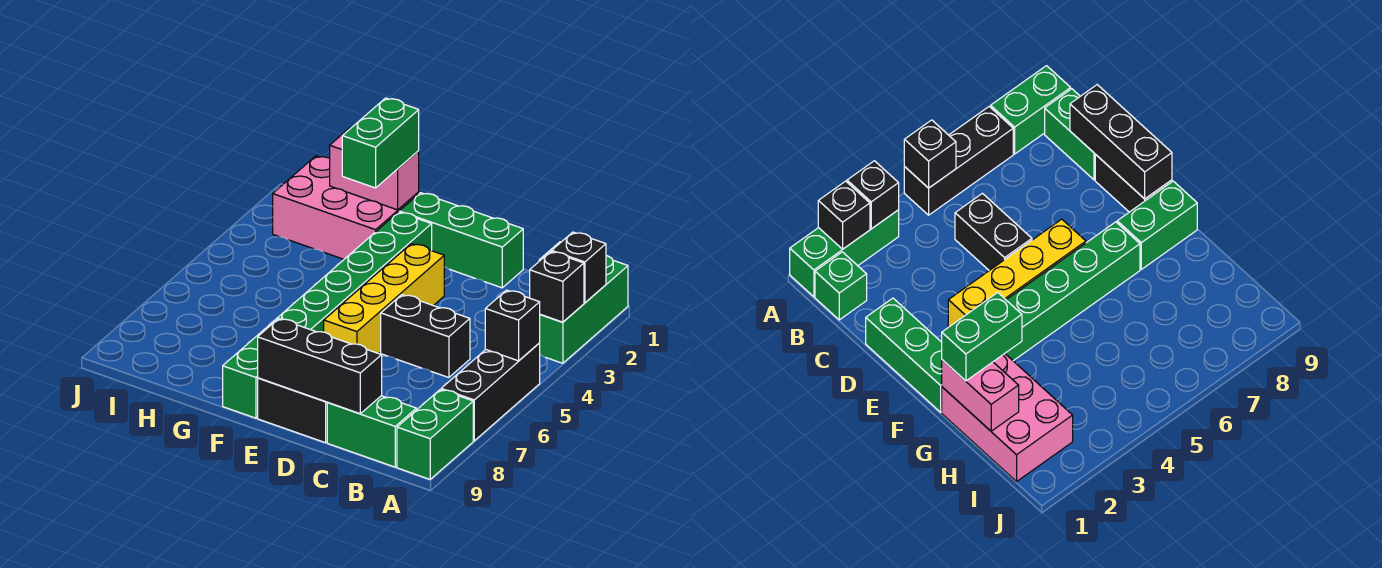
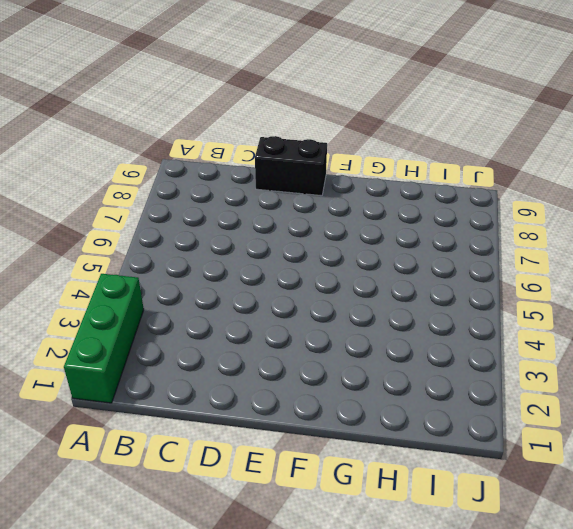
none -> black 1x3 brick [441,343,540,441]
none -> green 1x2 brick [397,389,473,479]
none -> green 1x1 brick [815,252,867,320]

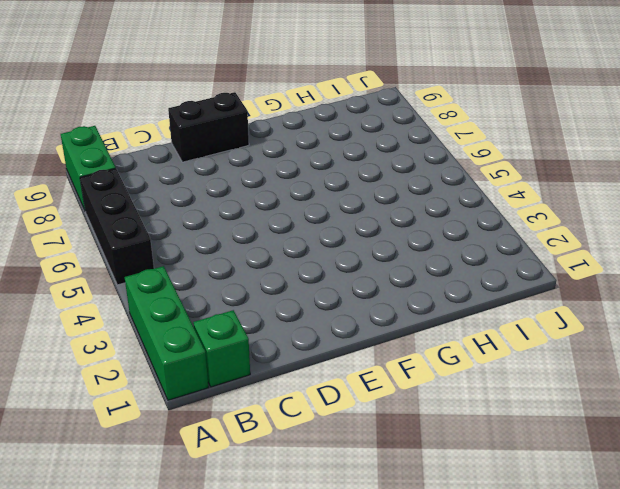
none -> green 1x2 brick [327,396,416,467]
none -> black 1x2 brick [381,295,470,378]
none -> green 1x3 brick [399,193,523,288]

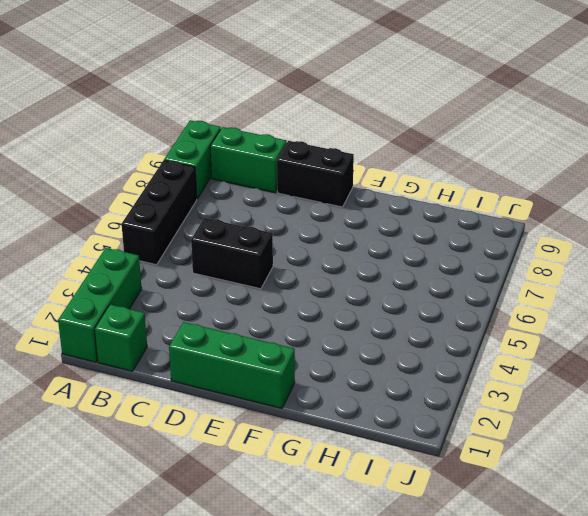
none -> yellow 1x4 brick [324,244,444,354]
none -> green 1x6 brick [267,212,432,332]
none -> green 1x2 brick [223,328,267,418]

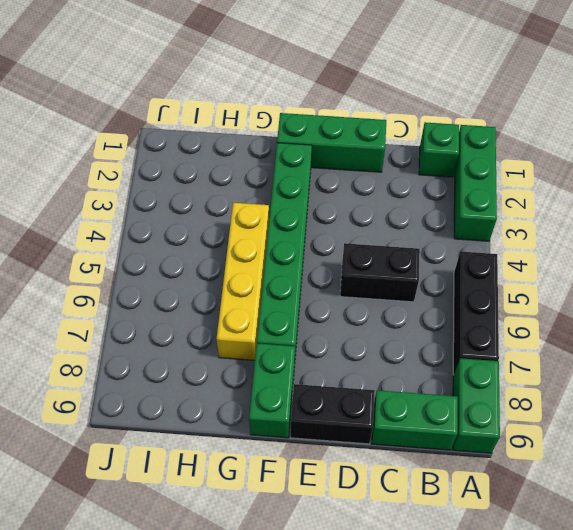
yellow 1x4 brick [217,203,269,360] -> yellow 1x4 brick moved to [324,244,444,354]
none -> pink 2x3 brick [273,156,419,259]
none -> black 1x1 brick [552,232,606,303]
none -> black 1x1 brick [530,252,584,322]

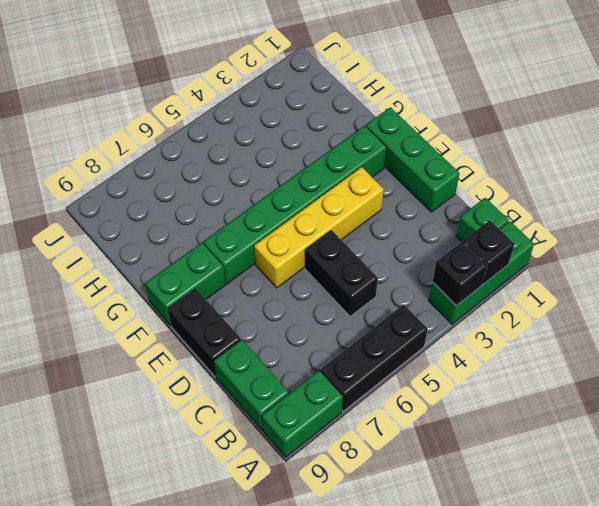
none -> pink 2x3 brick [273,156,419,259]
none -> black 1x1 brick [485,290,540,361]
none -> black 1x3 brick [258,319,382,414]

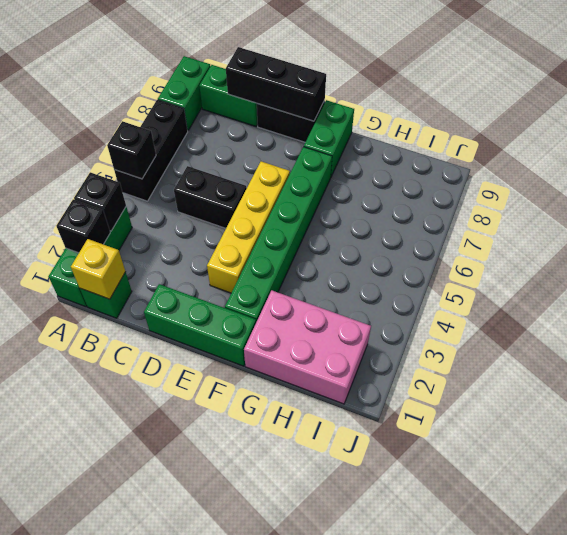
yellow 1x1 brick [71,239,126,299] -> none
none -> pink 1x2 brick [330,127,419,210]
none -> green 1x2 brick [342,98,419,188]

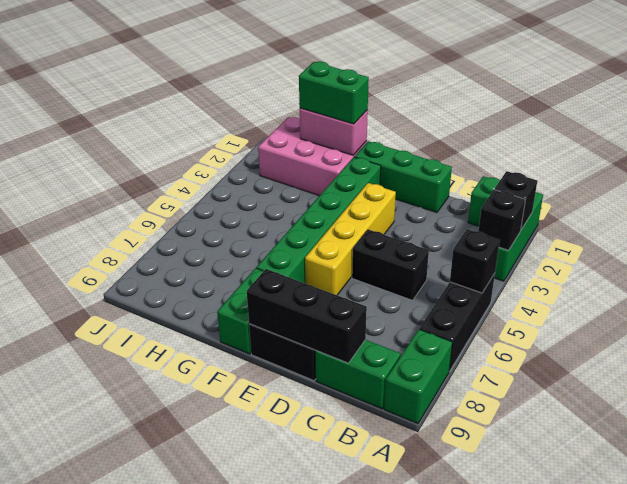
green 1x2 brick [299,62,369,124] -> green 1x2 brick turned to [342,98,419,188]

